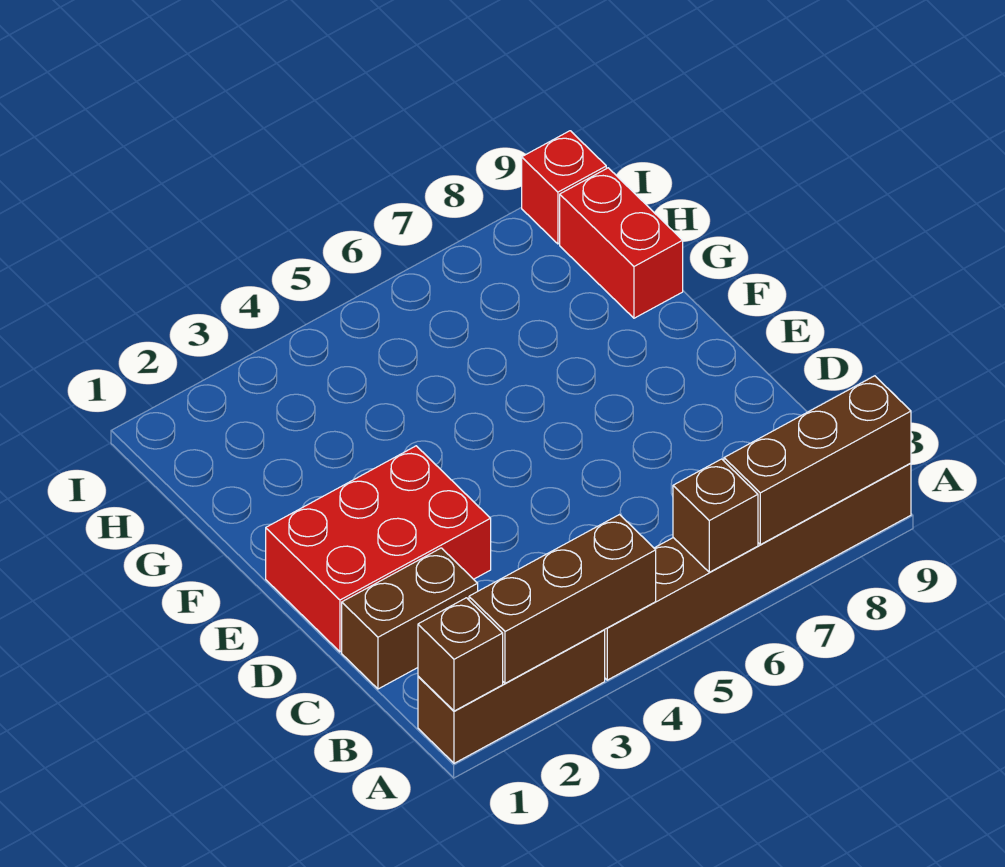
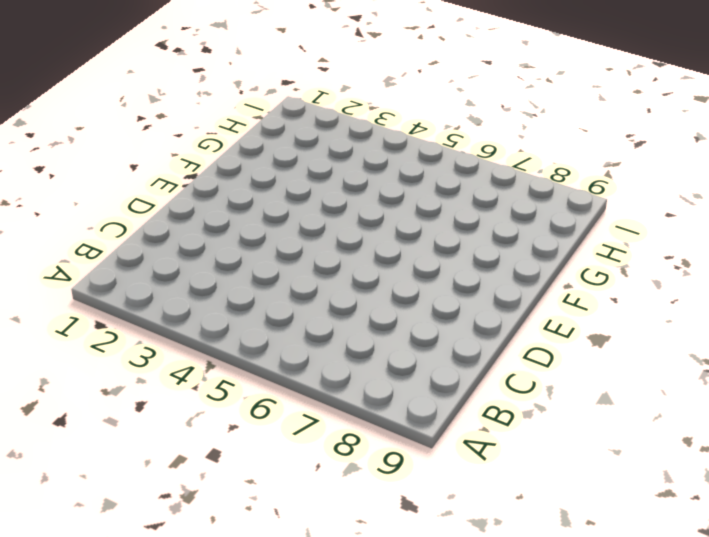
none -> brown 1x3 brick [418,630,605,763]
none -> brown 1x6 brick [605,463,911,680]

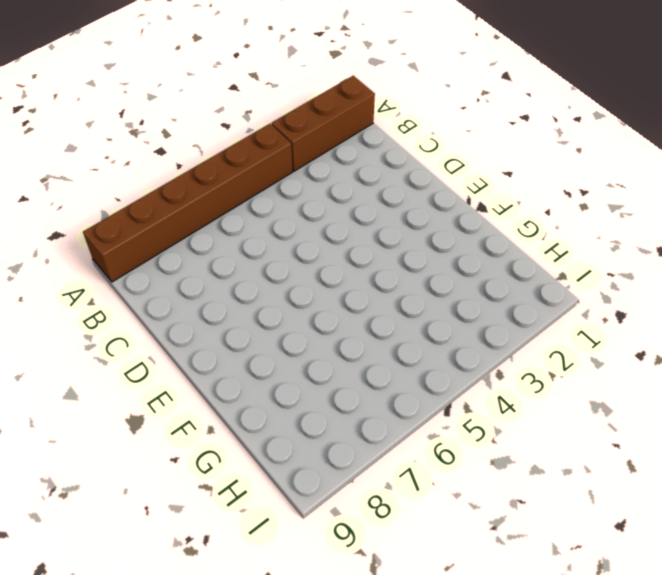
none -> brown 1x2 brick [342,548,478,689]
none -> red 2x3 brick [266,446,491,652]

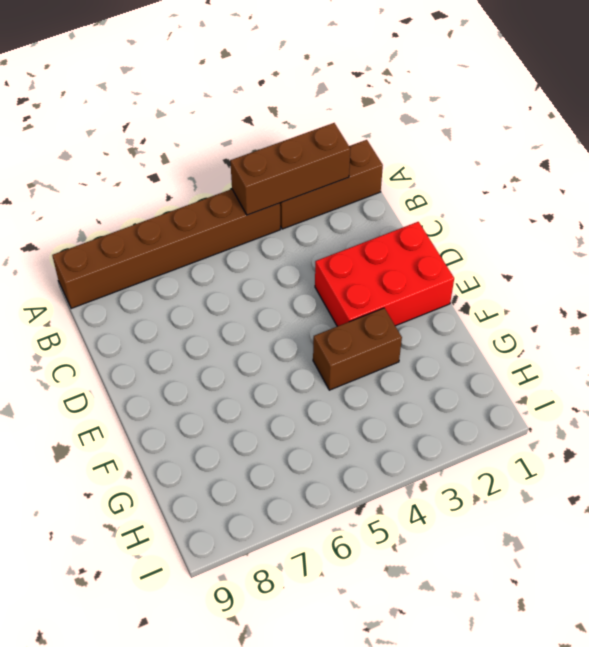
brown 1x2 brick [313,308,402,390] -> brown 1x2 brick moved to [342,548,478,689]
none -> red 1x2 brick [560,168,683,318]
none -> red 1x1 brick [522,131,606,244]

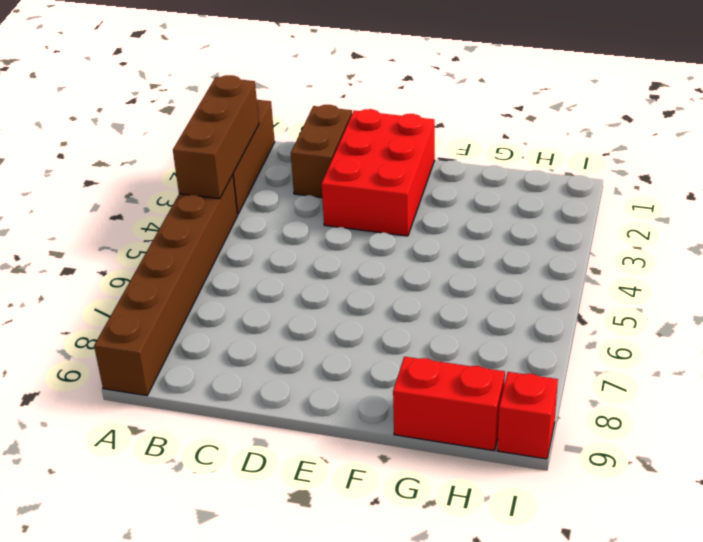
none -> brown 1x1 brick [418,598,503,711]
none -> brown 1x1 brick [673,459,758,572]

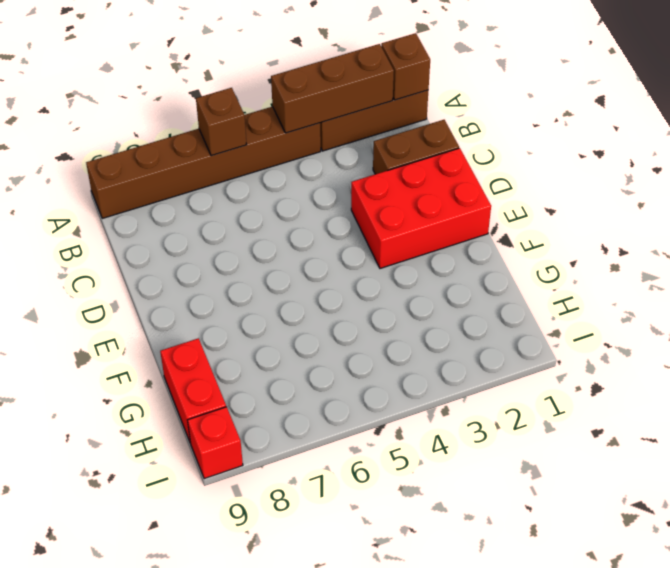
none -> brown 1x3 brick [724,376,911,545]

